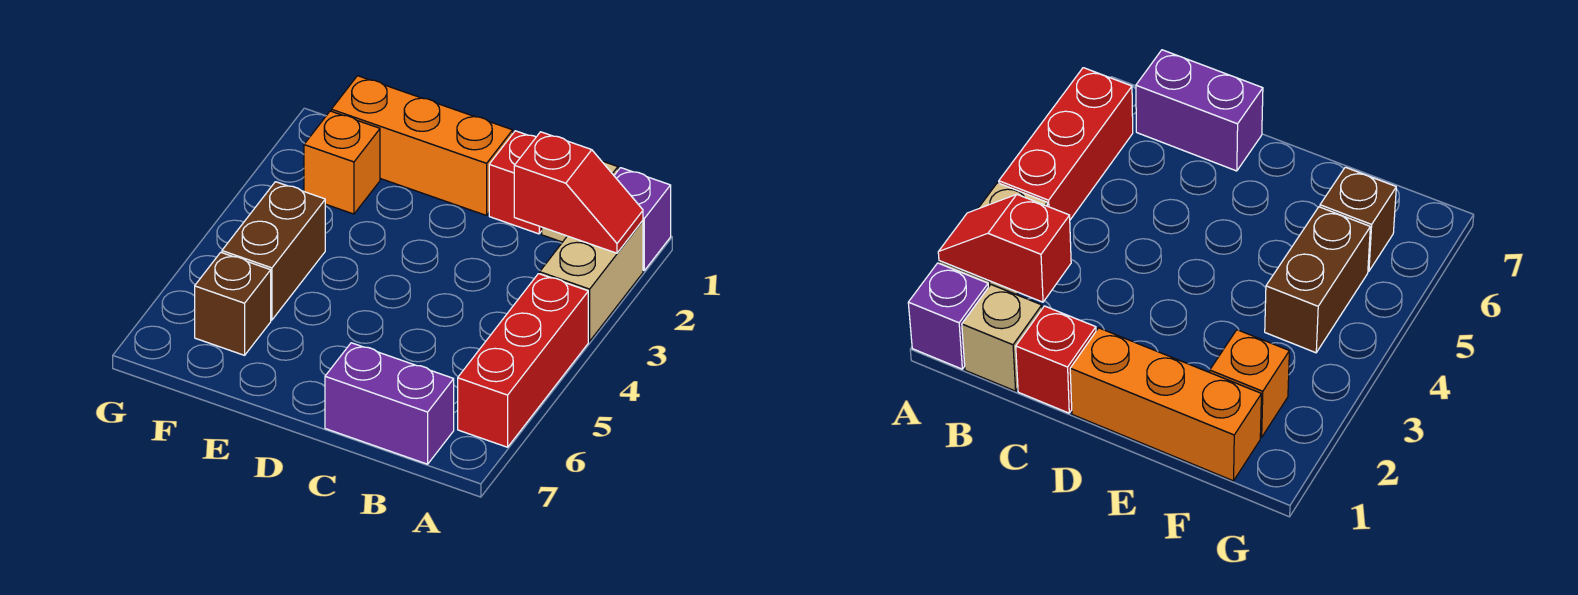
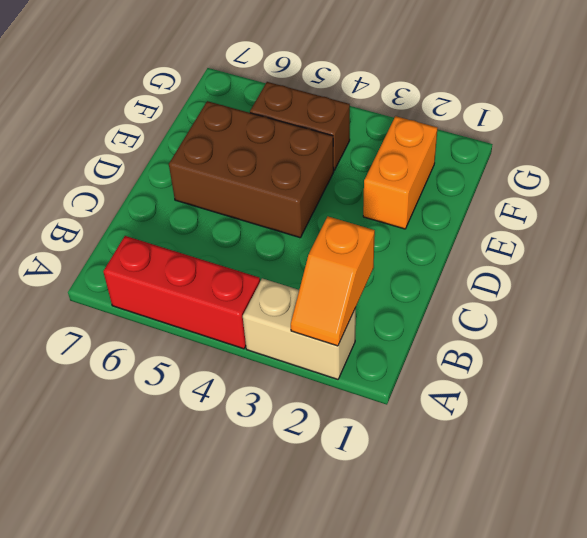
orange 1x2 slope [291,217,375,346] -> red 1x2 slope [514,132,643,253]
brown 2x3 brick [169,101,334,238] -> none
orange 1x2 brick [363,116,437,229] -> orange 1x1 brick [304,111,380,214]
none -> purple 1x1 brick [614,168,671,270]
none -> tan 1x1 brick [962,285,1042,391]

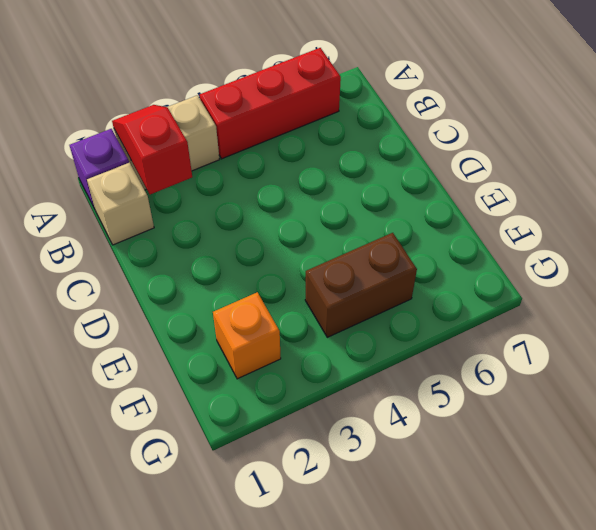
none -> purple 1x2 brick [325,343,454,464]
none -> red 1x1 brick [489,131,542,234]

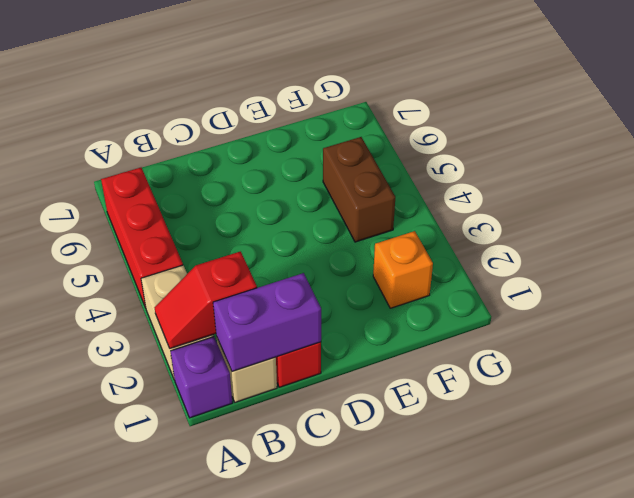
purple 1x2 brick [213,273,321,372] -> purple 1x2 brick moved to [325,343,454,464]
none -> orange 1x3 brick [331,76,513,216]
none -> brown 1x1 brick [195,252,271,355]

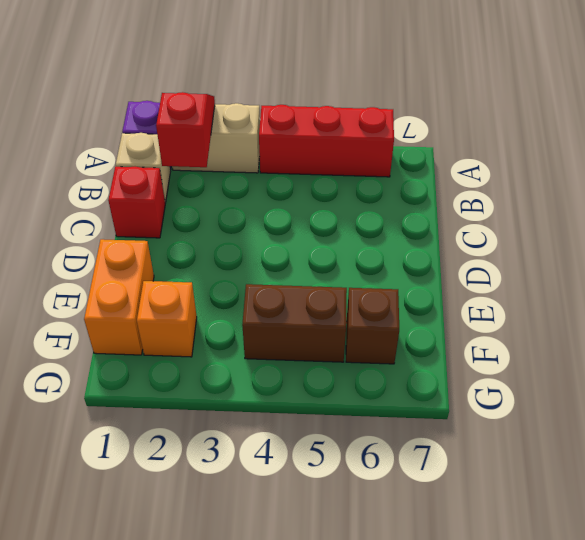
orange 1x2 brick [84,239,154,355] -> orange 1x3 brick [331,76,513,216]
none -> purple 1x2 brick [325,343,454,464]

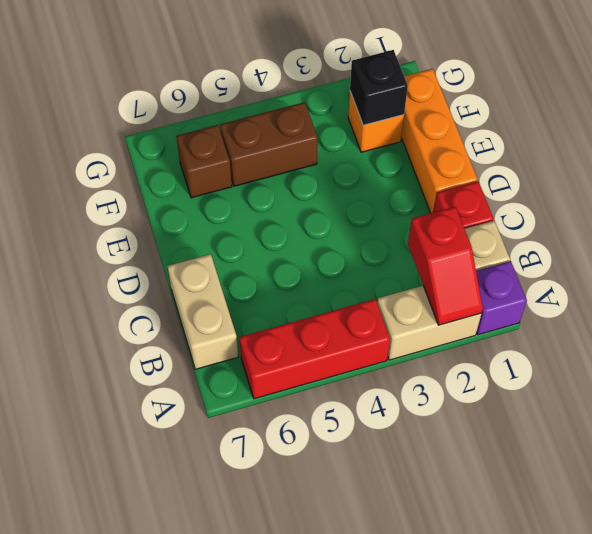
tan 1x2 brick [167,254,238,369] -> purple 1x2 brick [325,343,454,464]
black 1x1 brick [350,50,408,125] -> none

